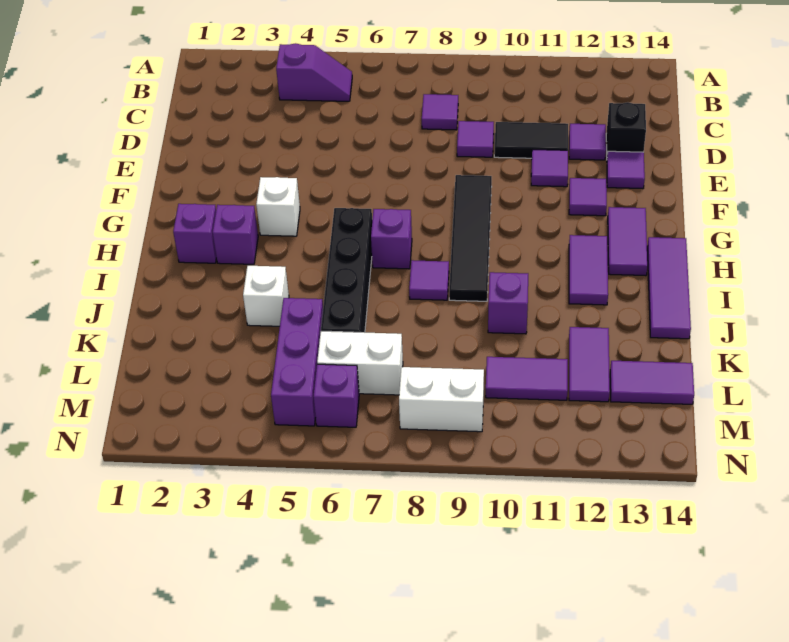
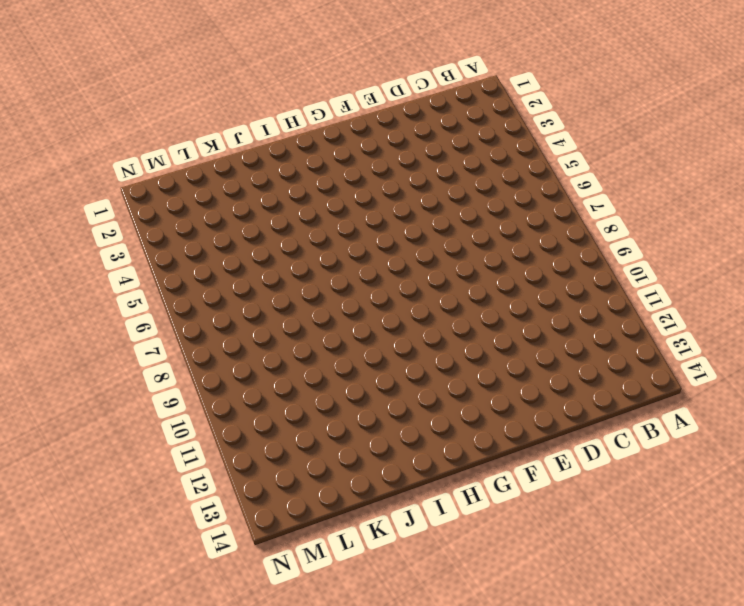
none -> purple 1x2 slope [276,43,352,101]
none -> purple 1x1 tile [422,94,458,130]
none -> purple 1x1 tile [457,121,494,157]

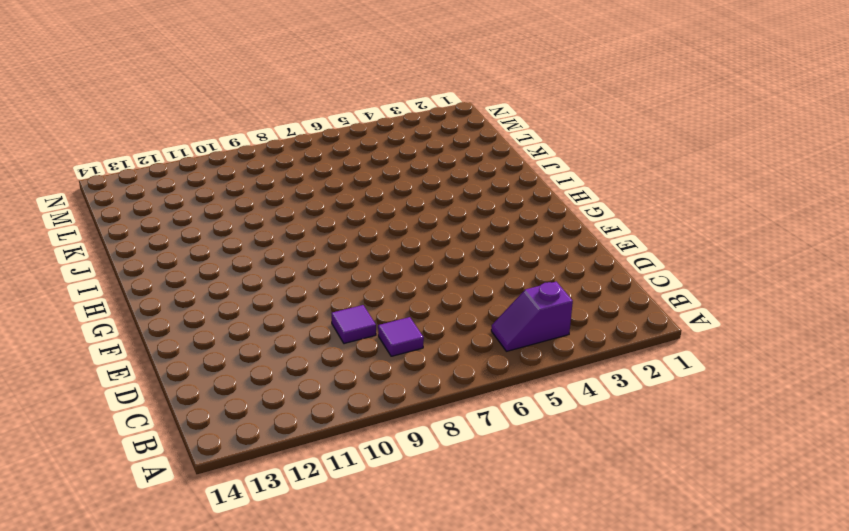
none -> black 1x2 tile [494,122,568,158]
none -> purple 1x1 tile [569,124,606,160]
none -> black 1x1 brick [606,102,646,154]

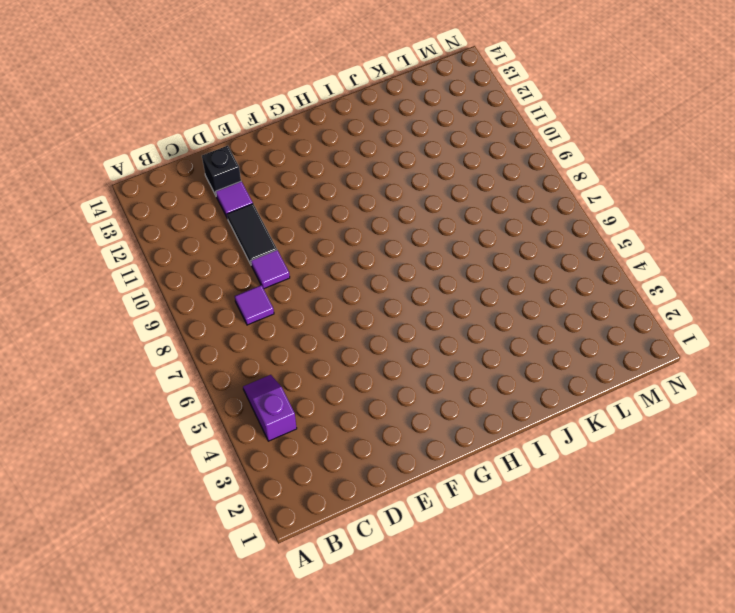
none -> purple 1x1 tile [531,150,568,187]
none -> purple 1x1 tile [607,151,645,189]
none -> black 1x4 tile [449,175,492,301]

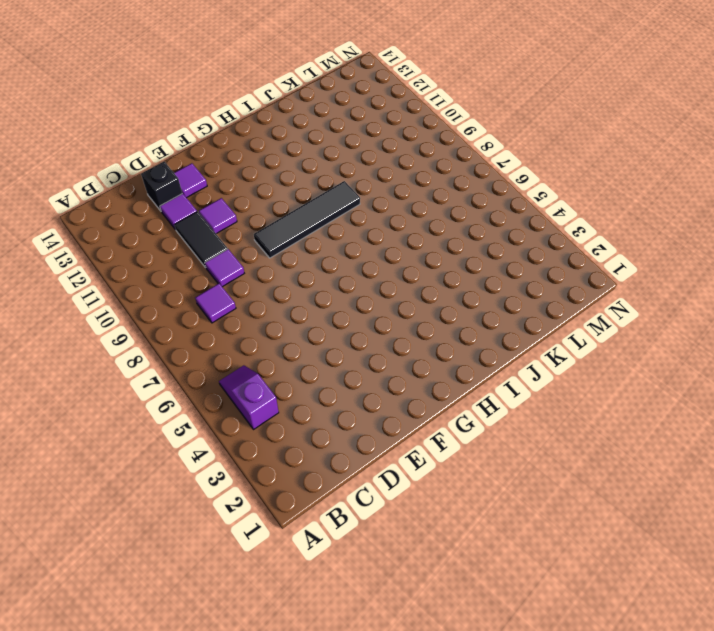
none -> purple 1x1 tile [569,178,607,216]
none -> white 1x1 brick [256,177,300,236]
none -> purple 1x2 tile [608,207,648,276]

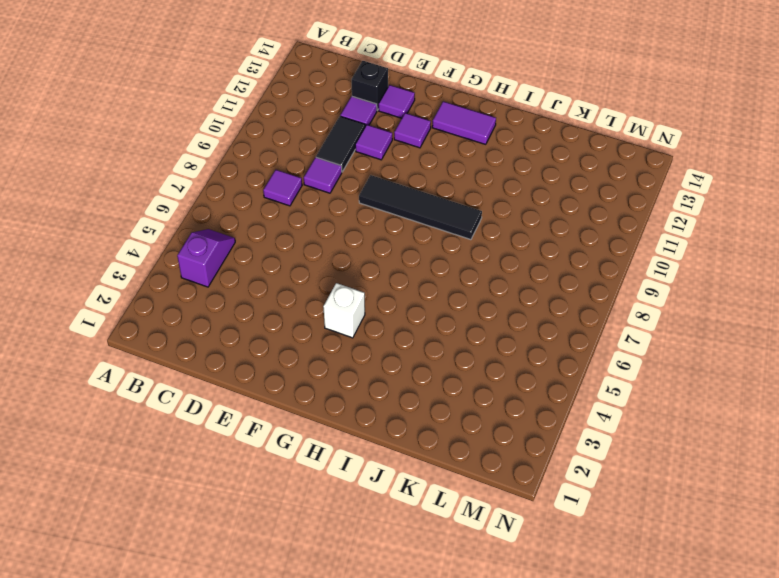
none -> purple 1x1 brick [173,204,216,263]
none -> purple 1x1 brick [213,205,258,264]
none -> black 1x4 brick [321,208,372,333]

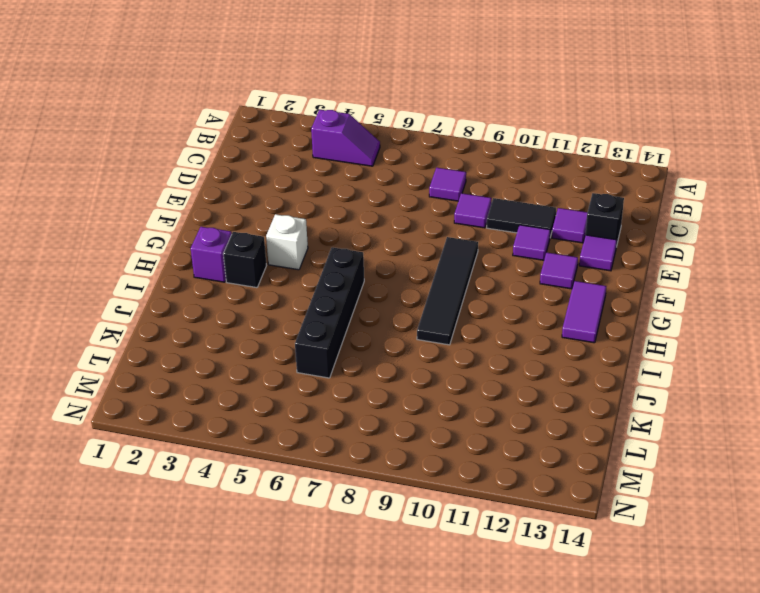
black 1x1 brick [223,232,266,288] -> purple 1x1 brick [213,205,258,264]
none -> purple 1x1 brick [371,209,412,269]
none -> purple 1x2 tile [569,235,608,305]
none -> purple 1x3 tile [647,237,691,339]

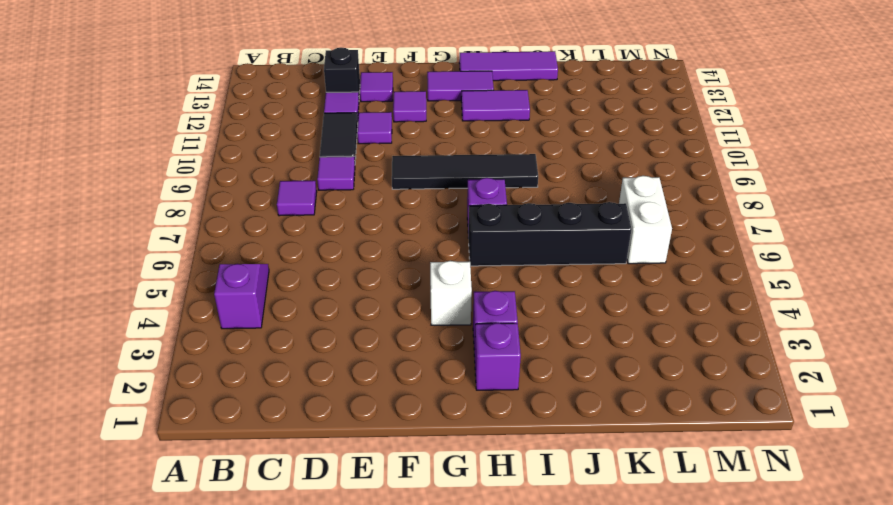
none -> purple 1x1 tile [409,260,449,300]
none -> white 1x1 brick [243,266,289,326]
none -> purple 1x1 brick [488,272,528,334]

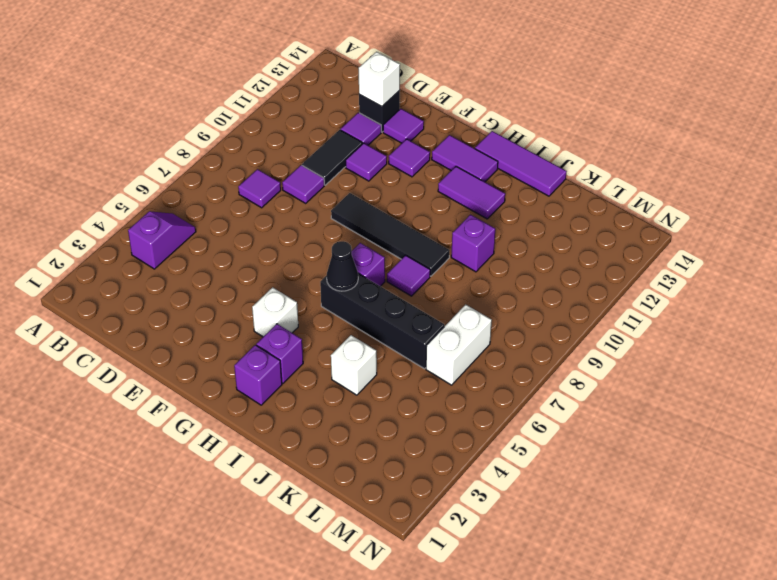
white 1x1 brick [359,52,400,106] -> none
black 1x1 cone [327,241,358,291] -> none
none -> purple 1x3 brick [271,298,323,426]
none -> purple 1x2 tile [569,327,610,402]
none -> purple 1x2 tile [486,357,568,400]

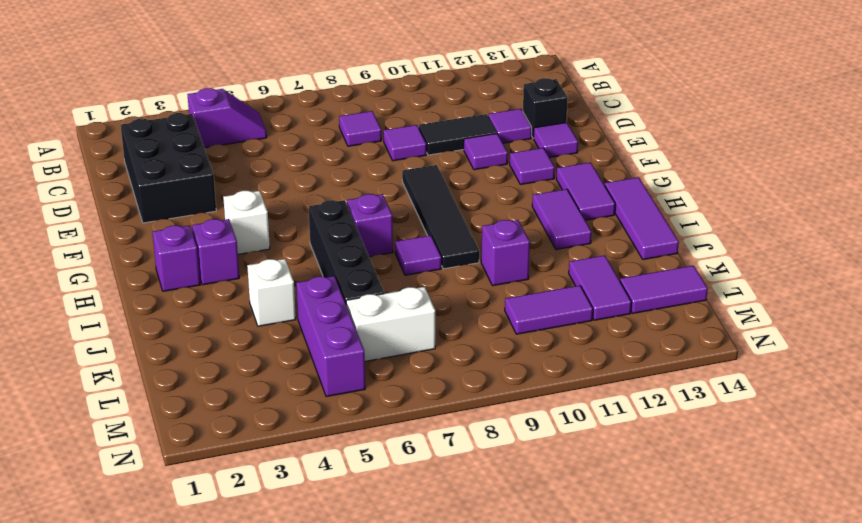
black 2x3 brick [121,113,216,223] -> none
none -> purple 1x1 brick [313,364,359,427]
none -> white 1x2 brick [399,367,484,432]

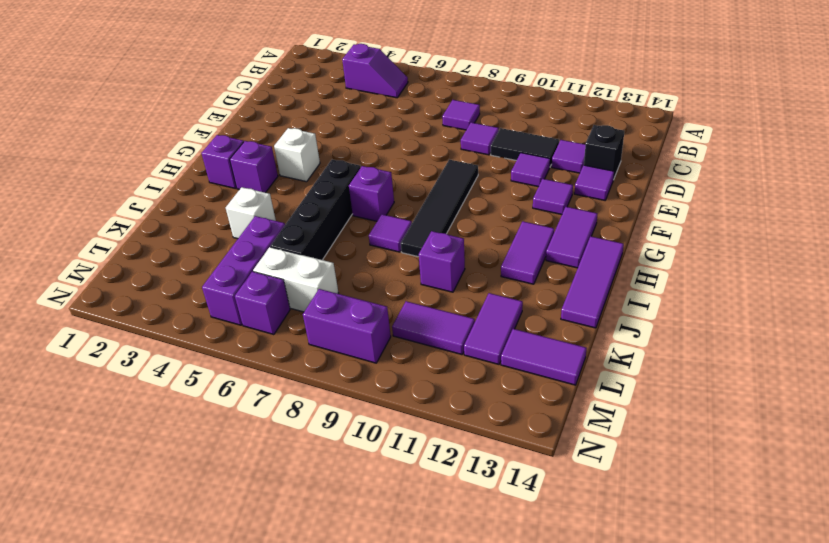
purple 1x2 brick [303,289,391,363] -> white 1x2 brick [399,367,484,432]

